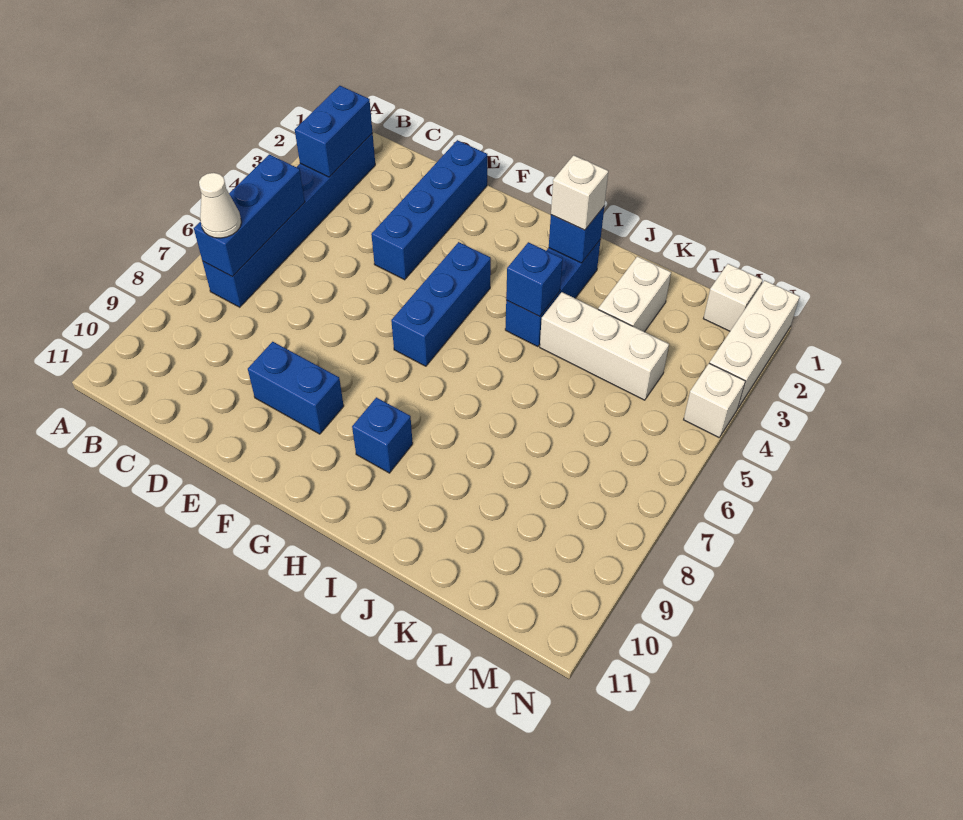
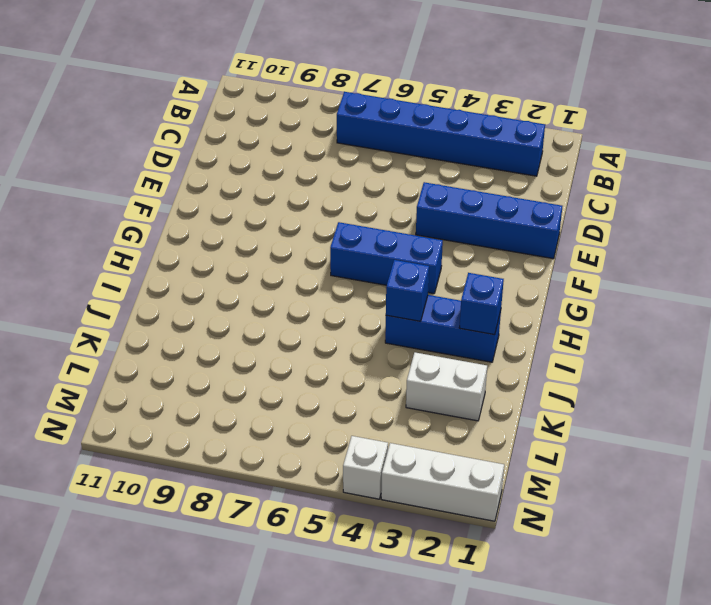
none -> blue 1x2 brick [248,342,344,434]
none -> blue 1x1 brick [352,397,413,473]
none -> white 1x3 brick [540,292,669,400]

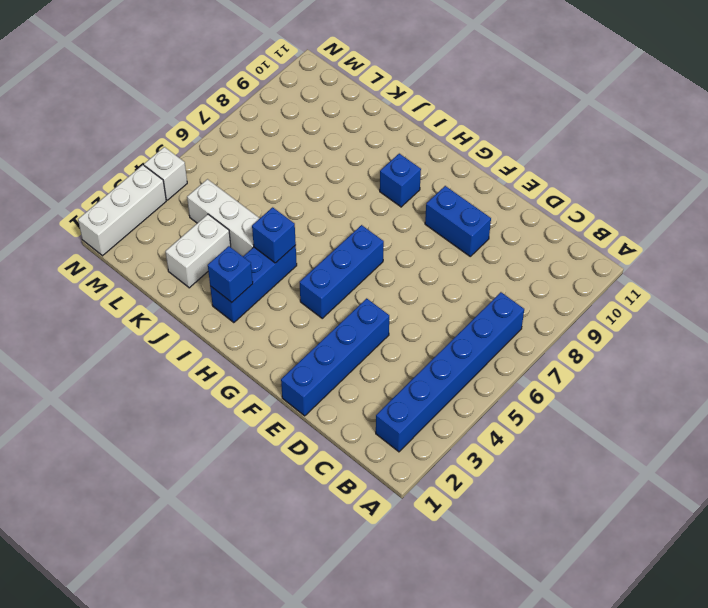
none -> white 1x1 brick [703,264,762,331]
none -> blue 1x2 brick [295,86,373,177]
none -> blue 1x3 brick [194,154,305,277]

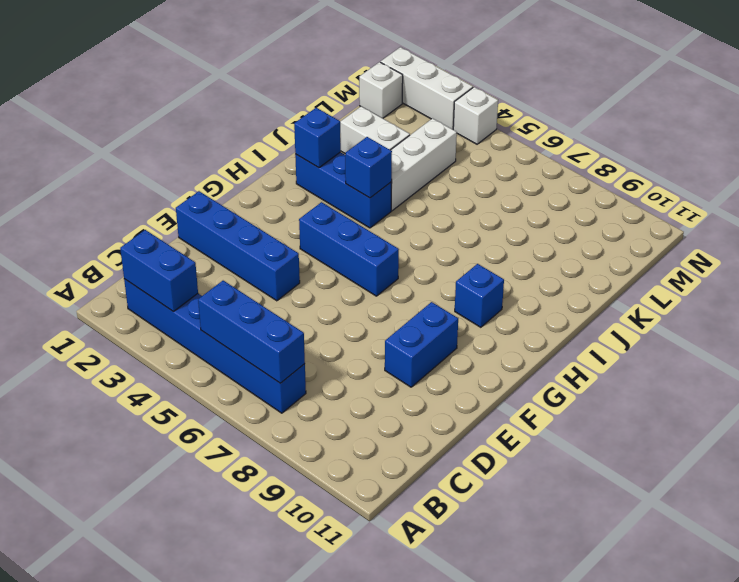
none -> white 1x1 cone [199,173,241,238]
none -> white 1x1 brick [551,155,608,230]

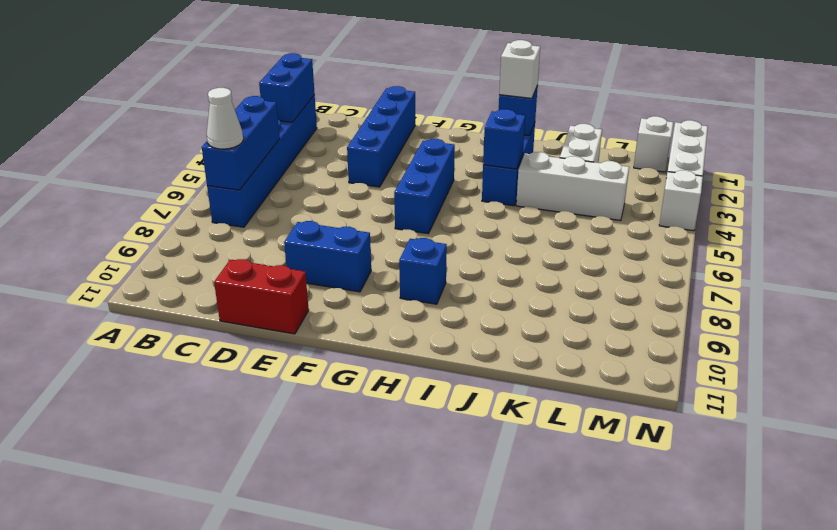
red 1x2 brick [214,259,309,334] -> none

